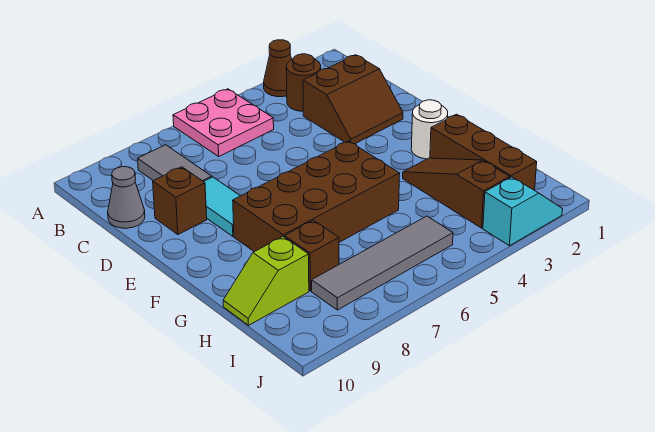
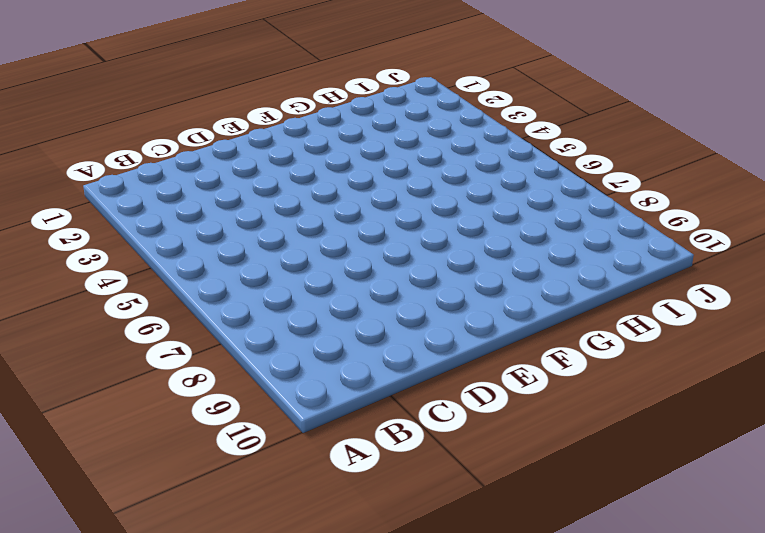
none -> brown 1x1 cone [264,40,292,97]
none -> pink 2x2 plate [173,89,274,156]
none -> brown 1x1 round brick [286,54,321,111]

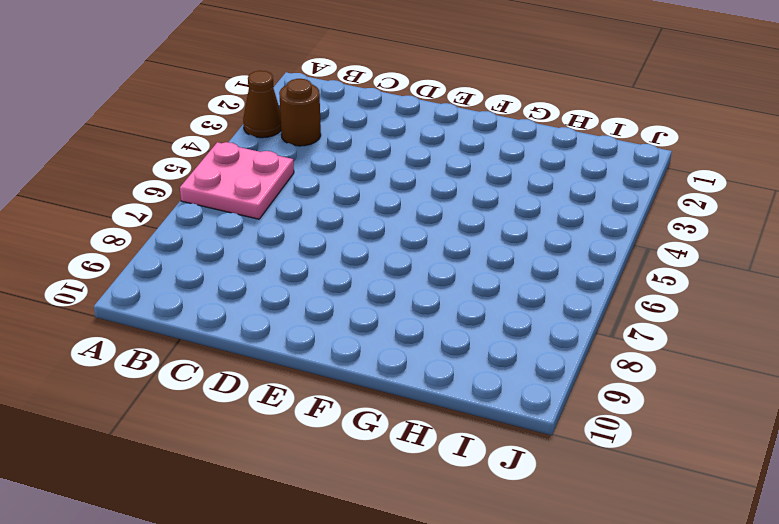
none -> grey 1x2 tile [138,145,212,182]
none -> brown 2x2 slope [303,55,403,144]
none -> grey 1x1 cone [108,167,145,228]

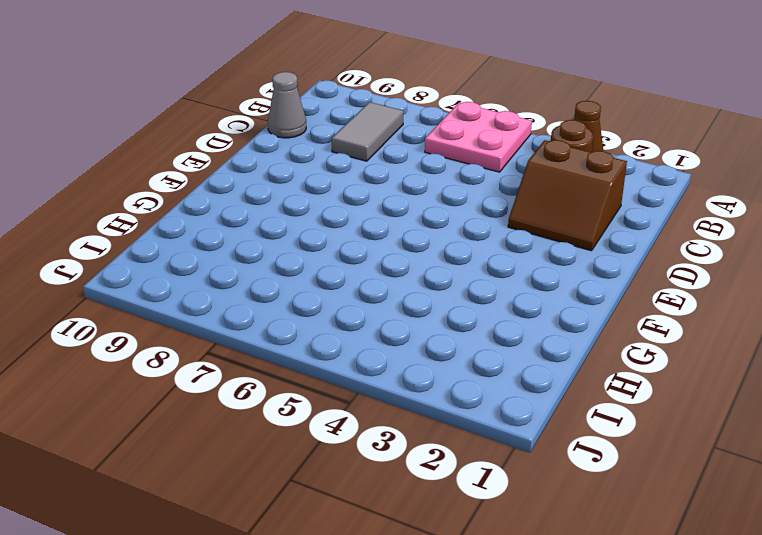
none -> cyan 1x2 tile [204,177,240,236]
none -> brown 1x1 brick [153,167,207,235]
none -> white 1x1 round brick [411,100,448,159]

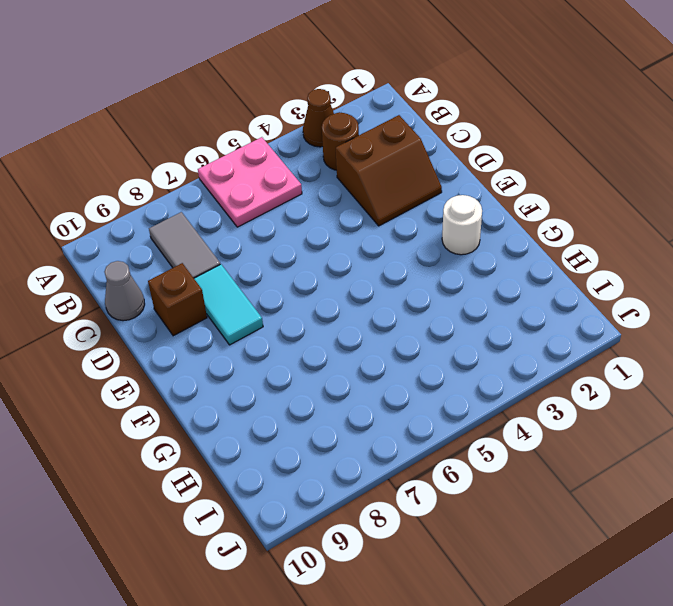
none -> brown 2x4 brick [233,141,400,252]
none -> brown 1x3 brick [430,114,537,190]
none -> brown 1x3 slope [403,158,510,228]

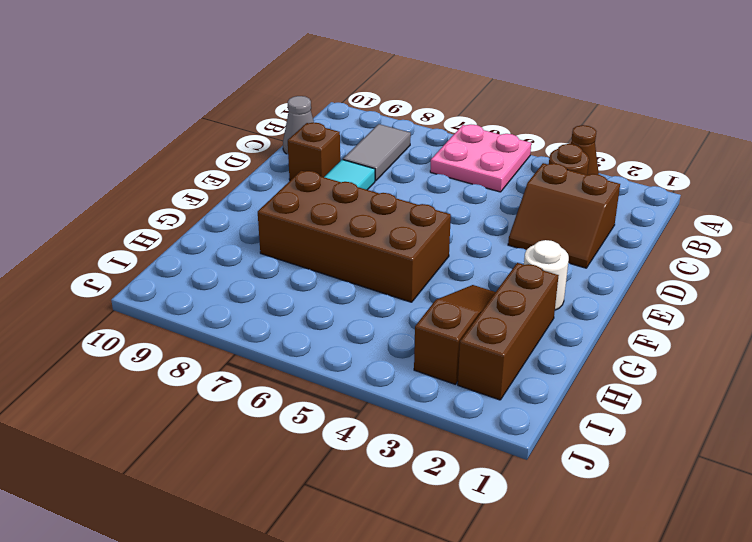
none -> brown 1x1 brick [285,220,339,291]
none -> lime 1x2 slope [223,237,309,325]
none -> grey 1x4 tile [312,216,453,310]

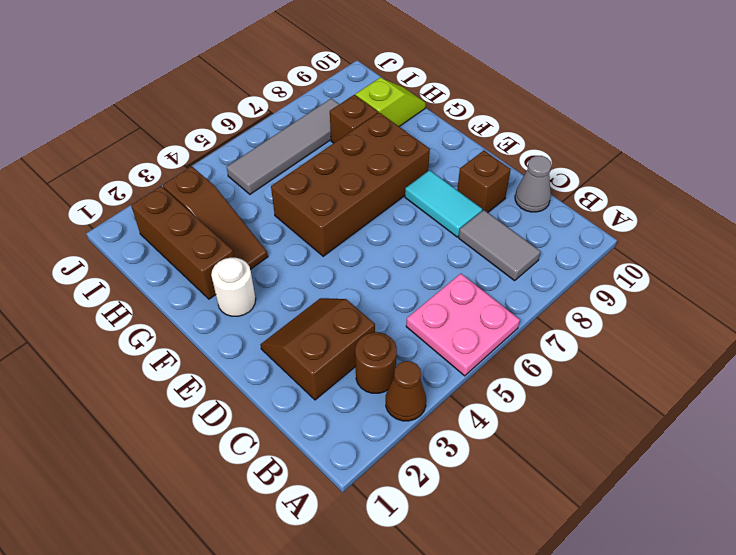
none -> cyan 1x2 slope [483,177,562,246]

